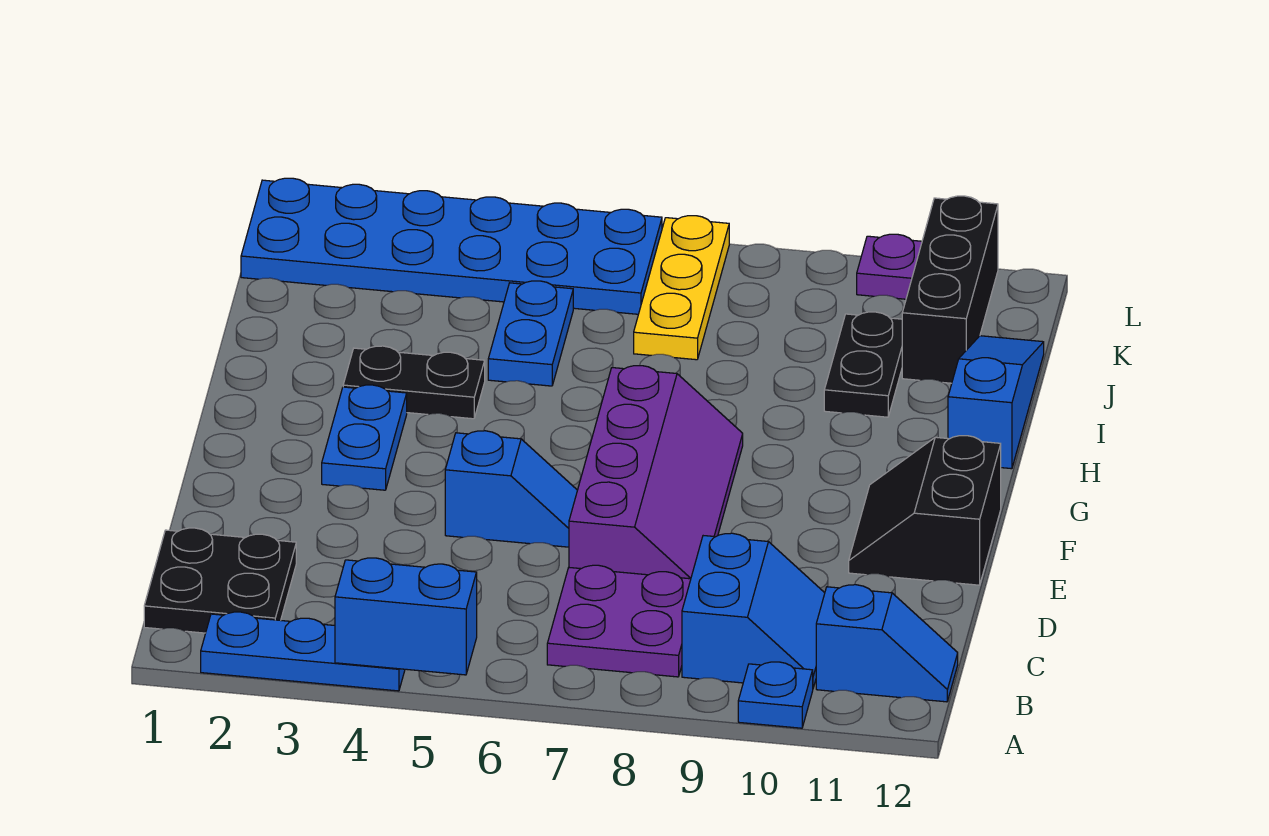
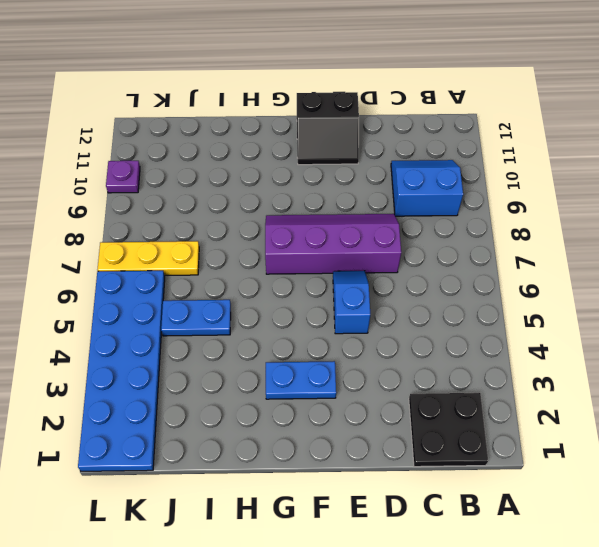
none -> blue 1x3 plate [201,612,405,691]
none -> blue 1x1 plate [738,662,813,728]
none -> purple 2x2 plate [547,565,691,677]

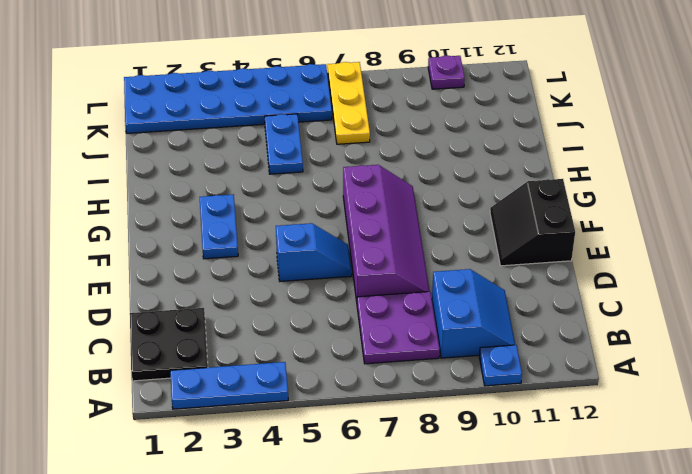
none -> blue 1x2 slope [816,585,958,702]
none -> black 1x2 plate [343,346,485,419]
none -> blue 1x3 slope [948,336,1044,469]

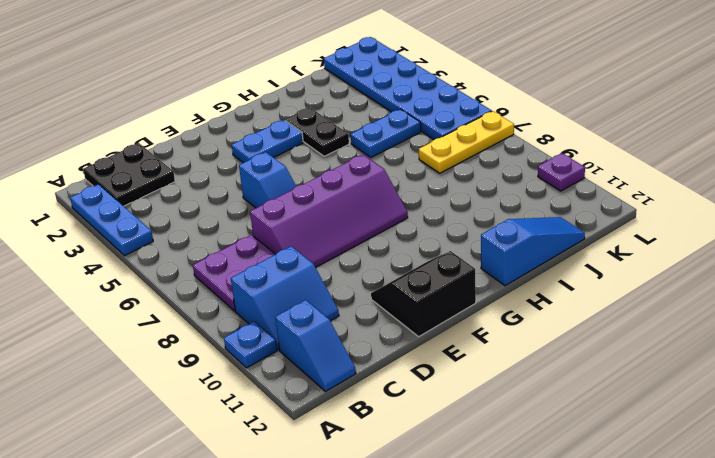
none -> black 1x2 plate [824,312,902,417]
none -> black 1x3 brick [902,196,998,383]
none -> blue 1x2 brick [335,558,477,675]

